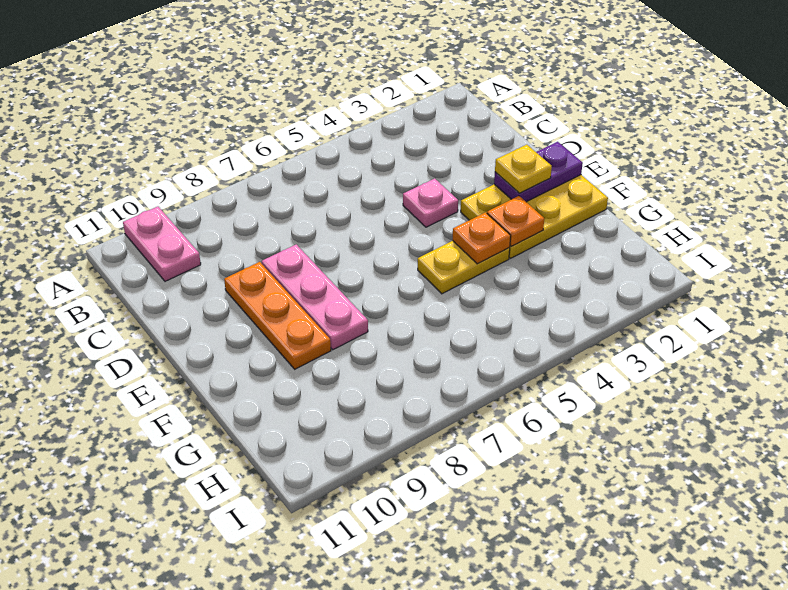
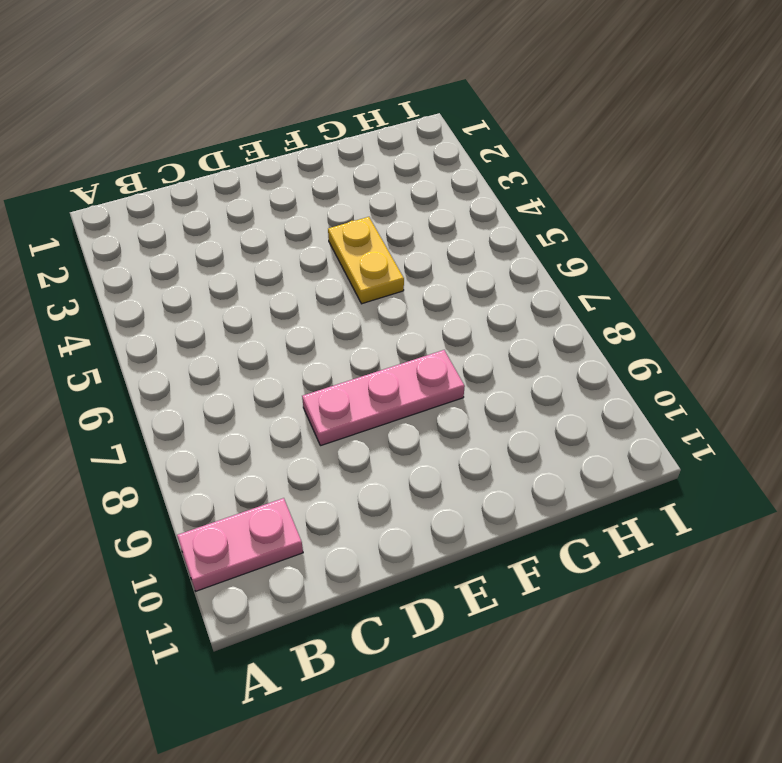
none -> pink 1x1 plate [403,179,458,227]
none -> orange 1x3 plate [224,262,331,369]

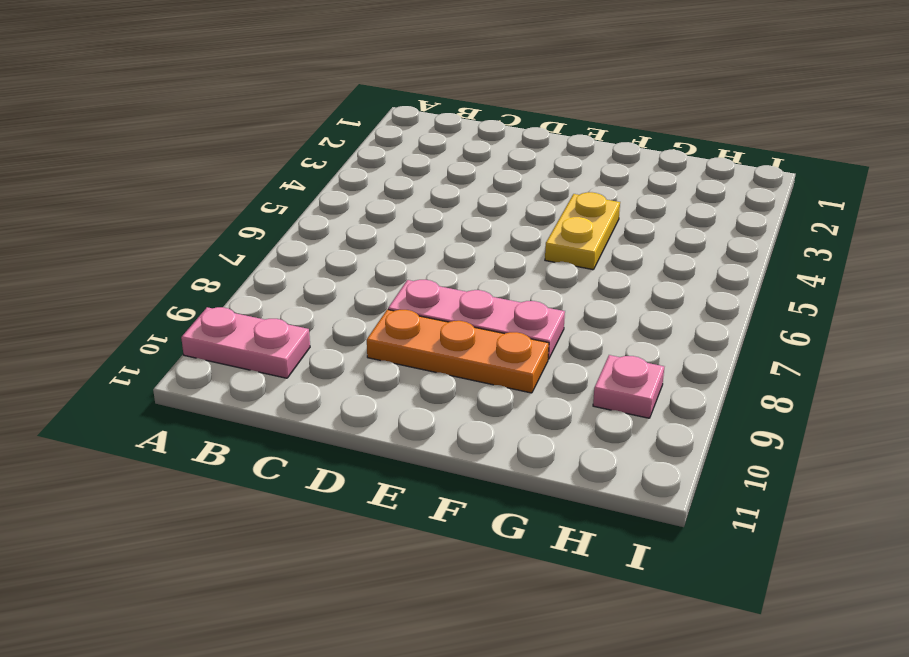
pink 1x1 plate [593,355,664,418] -> pink 1x1 plate moved to [403,179,458,227]
none -> yellow 2x3 plate [461,175,608,258]
none -> purple 1x2 plate [494,142,583,202]

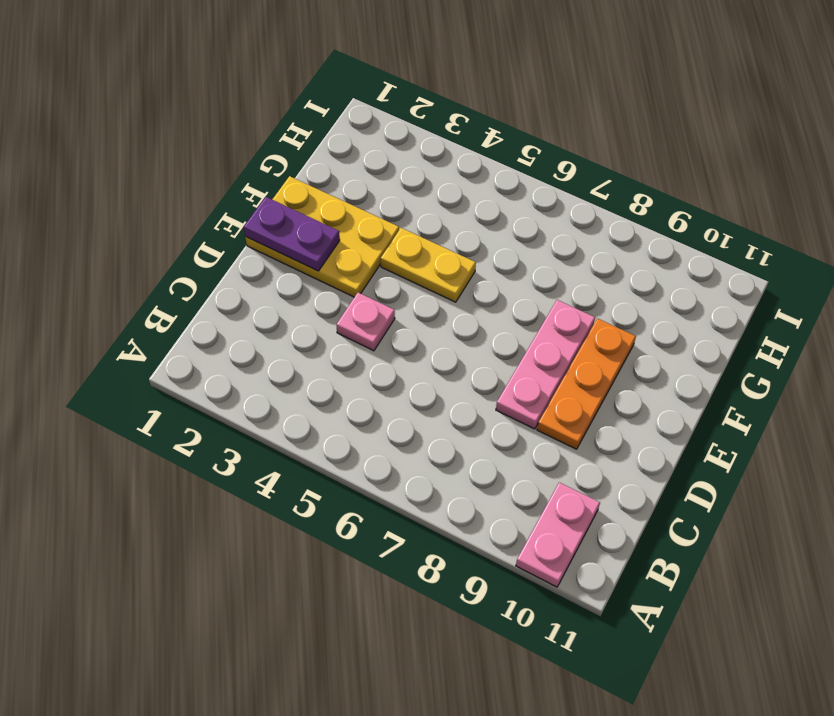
none -> orange 1x1 plate [487,196,544,246]
none -> orange 1x1 plate [453,212,511,264]

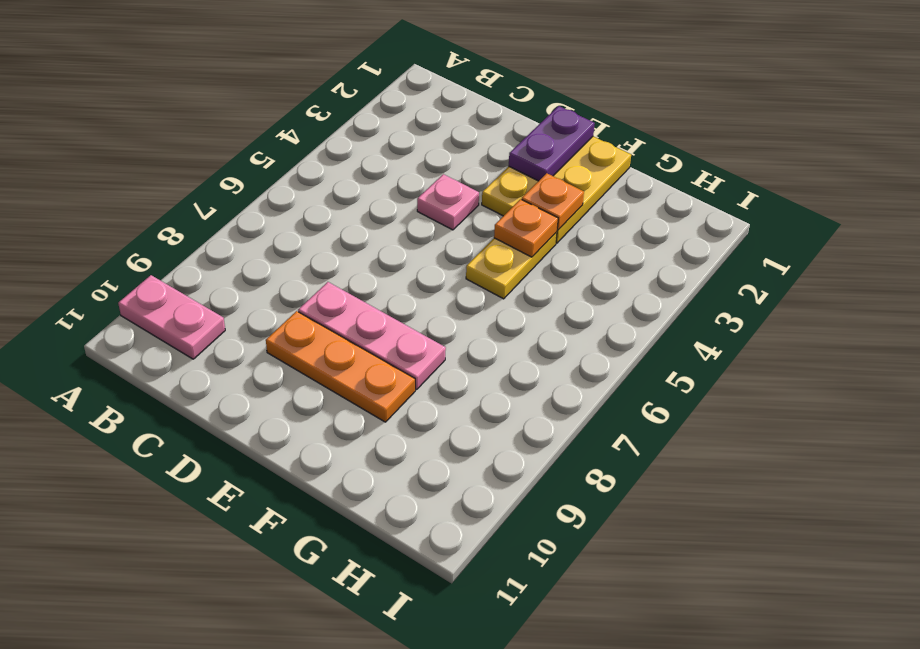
none -> yellow 1x1 plate [495,145,552,193]

